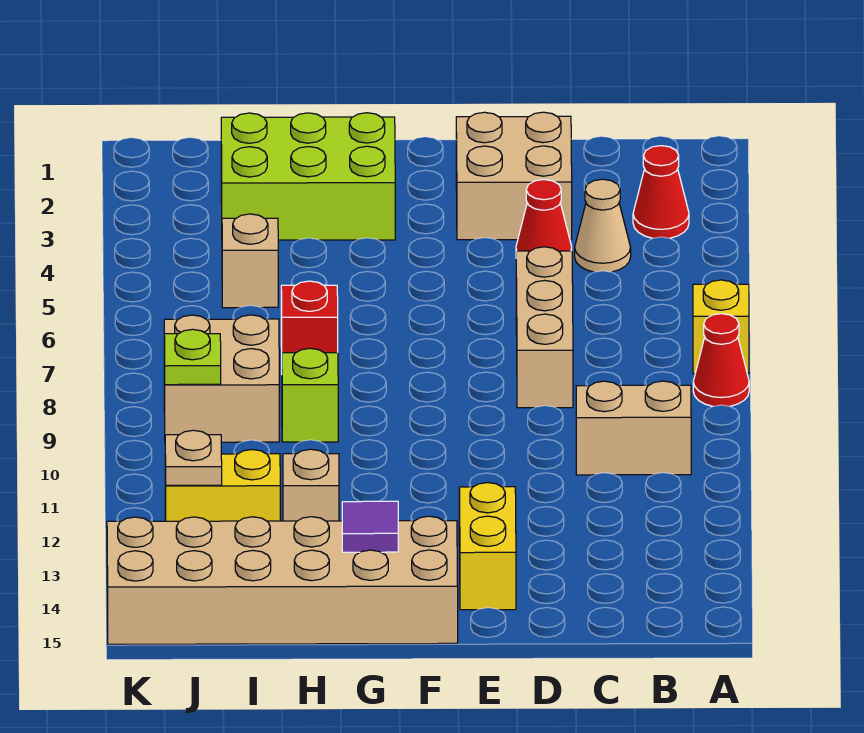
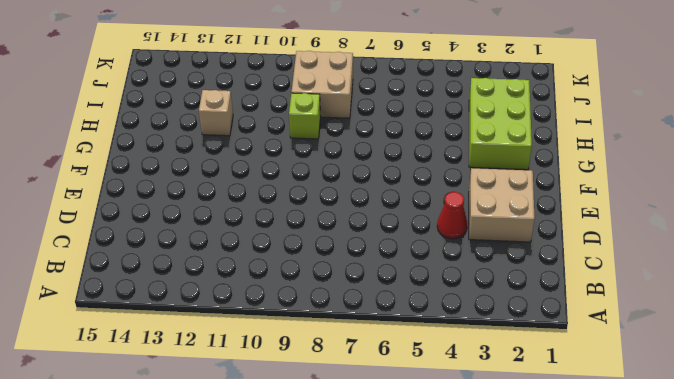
none -> yellow 1x1 brick [693,280,749,374]
none -> red 1x1 cone [693,314,749,406]
none -> red 1x1 cone [633,146,689,238]

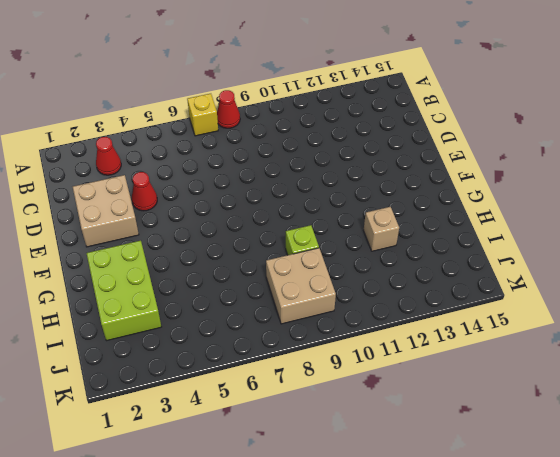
none -> tan 1x2 brick [576,381,691,475]
none -> tan 1x1 cone [575,179,631,272]
none -> tan 1x3 brick [516,247,573,408]

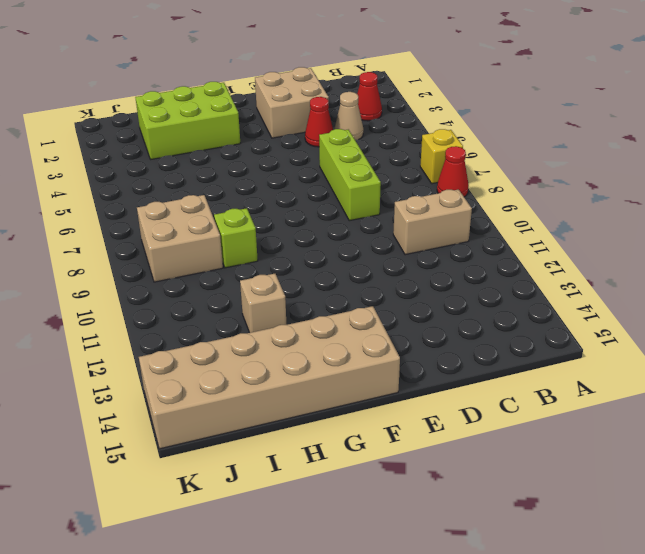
lime 1x3 brick [319,129,381,221] -> tan 1x3 brick [516,247,573,408]
none -> yellow 1x2 brick [459,483,516,610]
none -> red 1x1 brick [281,281,338,353]
none -> tan 1x1 brick [222,214,278,308]

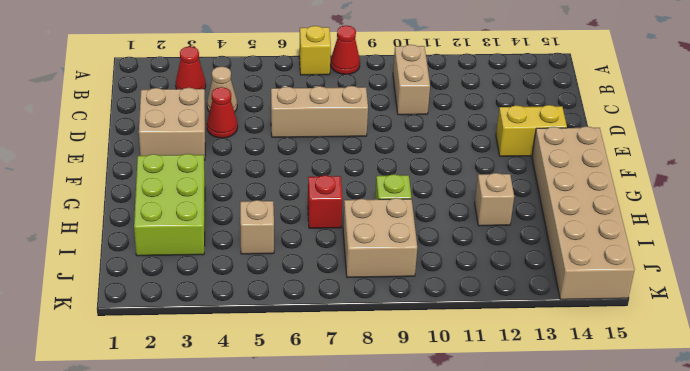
none -> yellow 1x2 brick [165,450,280,521]
none -> purple 1x1 tile [342,501,398,552]
none -> lime 1x1 plate [164,329,221,385]

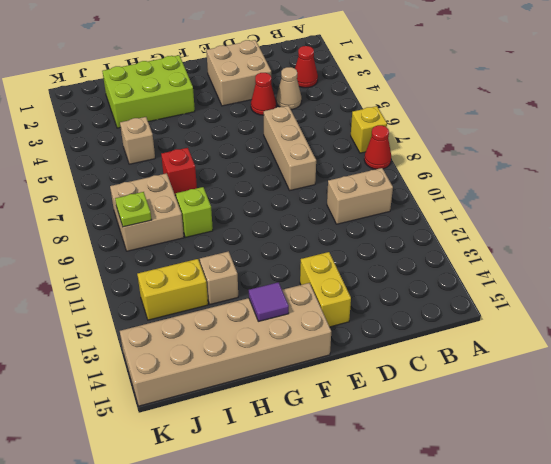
none -> tan 1x1 plate [165,430,222,485]

